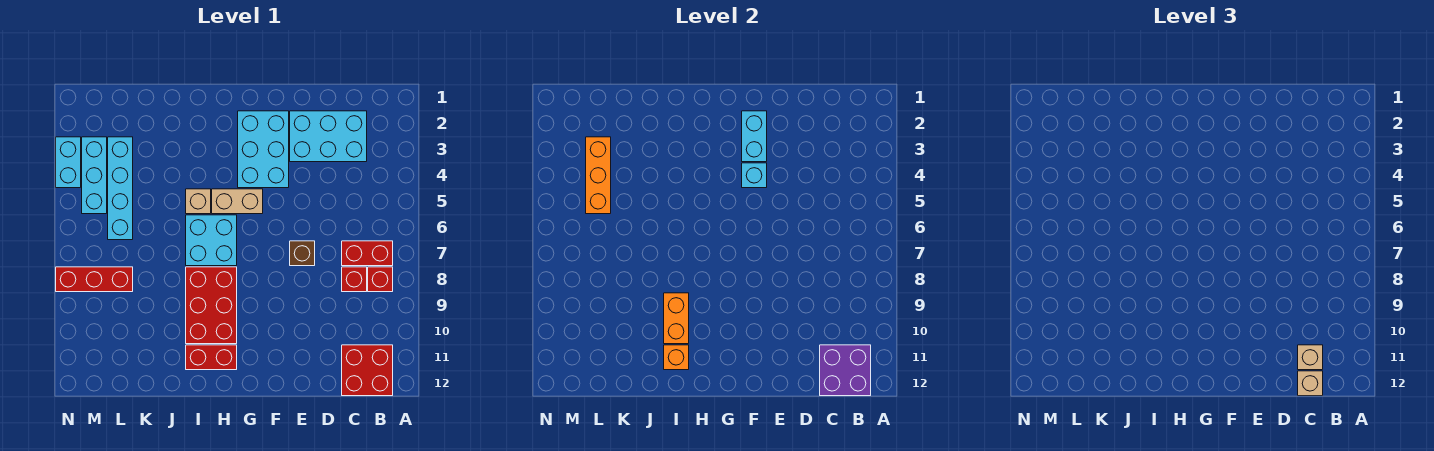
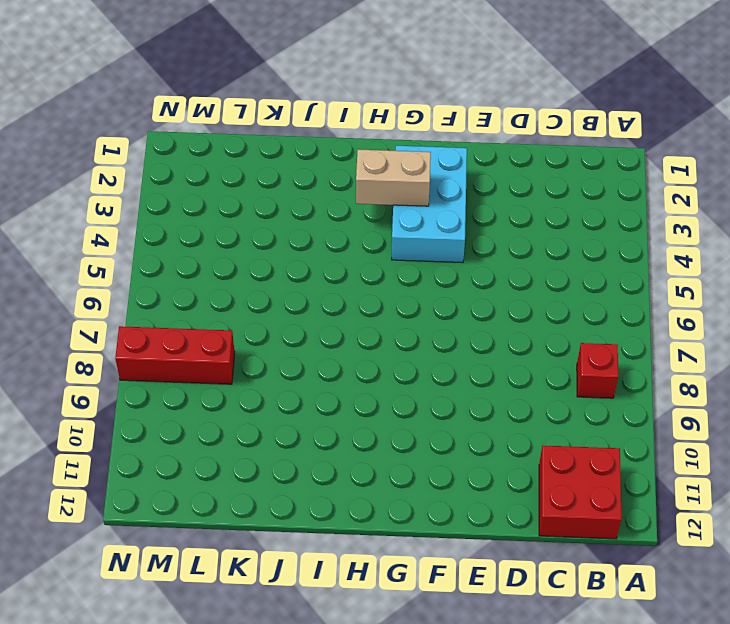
tan 1x2 brick [356,149,431,206] -> tan 1x2 brick moved to [212,189,263,214]
none -> red 1x2 brick [342,241,393,266]
none -> cyan 2x3 brick [290,111,367,162]
none -> red 1x1 brick [342,267,367,292]

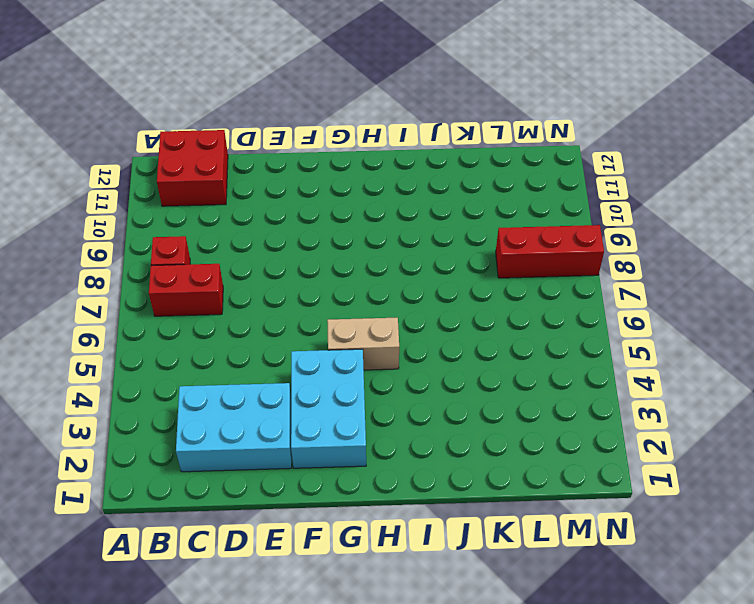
none -> red 1x1 brick [342,267,367,292]
none -> brown 1x1 brick [290,241,315,266]
none -> cyan 2x2 brick [186,215,237,266]

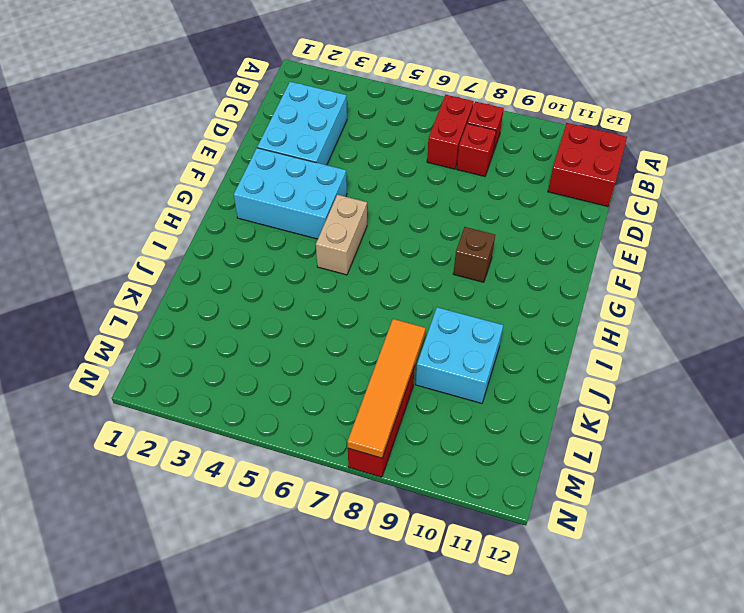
brown 1x1 brick [453,227,495,282] -> brown 1x1 brick moved to [290,241,315,266]
cyan 2x2 brick [416,307,503,403] -> cyan 2x2 brick moved to [186,215,237,266]
orange 1x4 tile [347,319,426,458] -> none
none -> red 2x3 brick [186,267,237,344]
none -> red 1x2 brick [186,345,237,370]
none -> tan 1x1 brick [186,189,211,214]

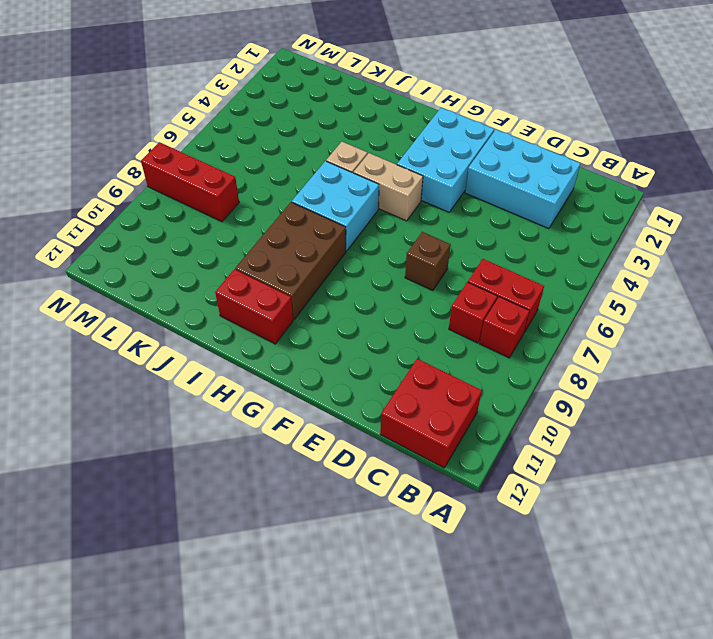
brown 2x3 brick [235,202,346,319] -> red 2x3 brick [186,267,237,344]
none -> cyan 1x4 brick [108,137,133,240]
none -> cyan 1x3 brick [82,137,107,214]
none -> cyan 1x2 brick [56,137,81,188]

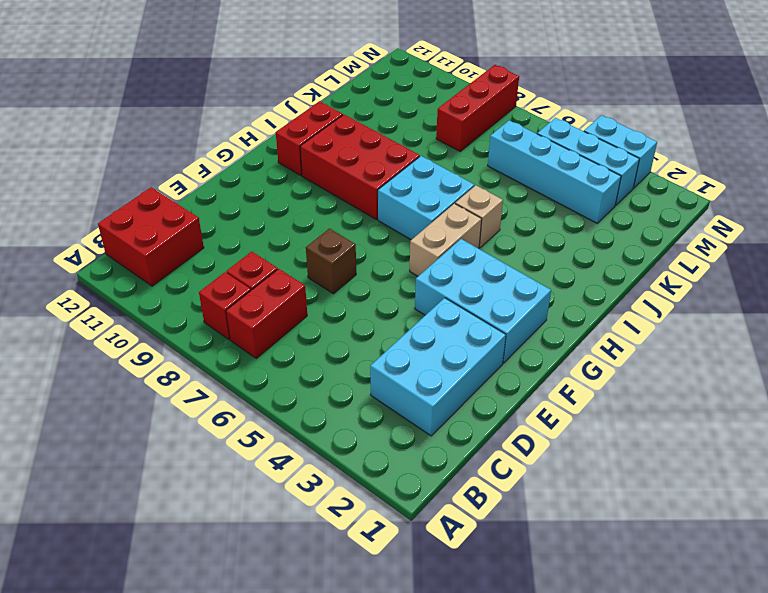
none -> purple 2x2 brick [820,345,871,396]
none -> cyan 1x2 brick [742,111,767,162]
none -> cyan 1x1 brick [742,163,767,188]

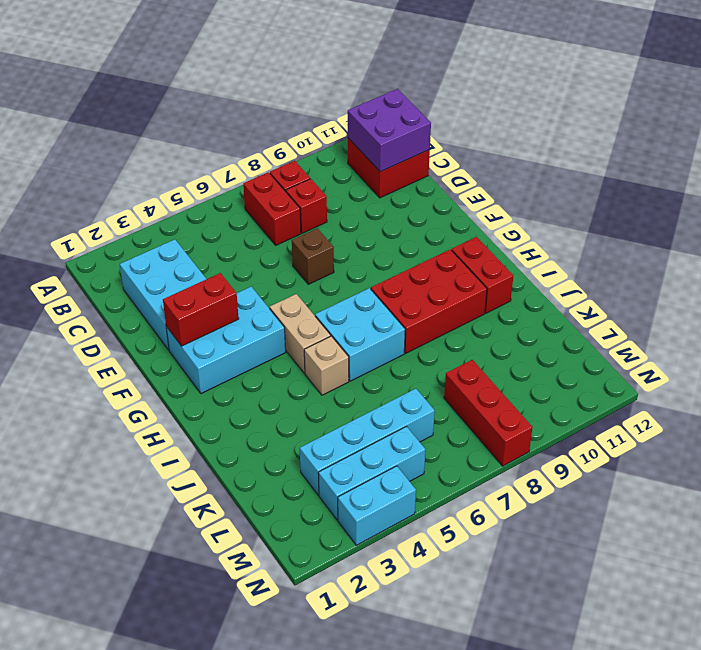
red 1x2 brick [163,273,239,346] -> cyan 1x2 brick [742,111,767,162]
none -> cyan 1x1 brick [742,163,767,188]
none -> orange 1x2 brick [664,293,689,344]
none -> orange 1x1 brick [664,345,689,370]

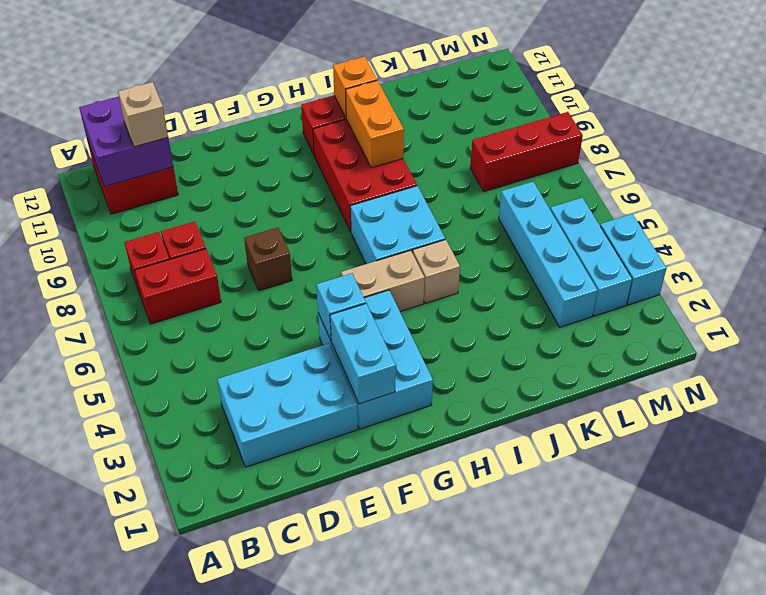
none -> orange 1x3 brick [586,137,611,214]
none -> tan 1x1 brick [1298,371,1323,396]

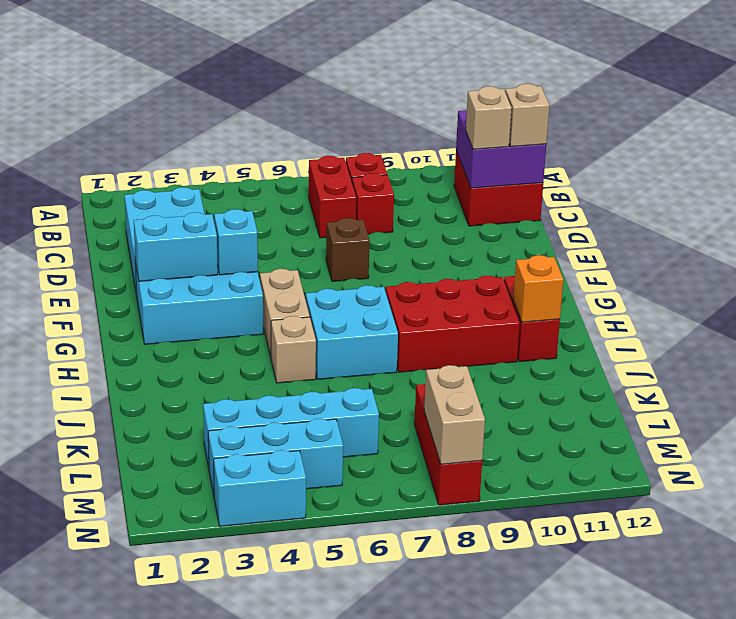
tan 1x2 brick [424,365,485,464] -> none
none -> orange 1x2 brick [664,293,689,344]
none -> orange 1x3 brick [586,137,611,214]

